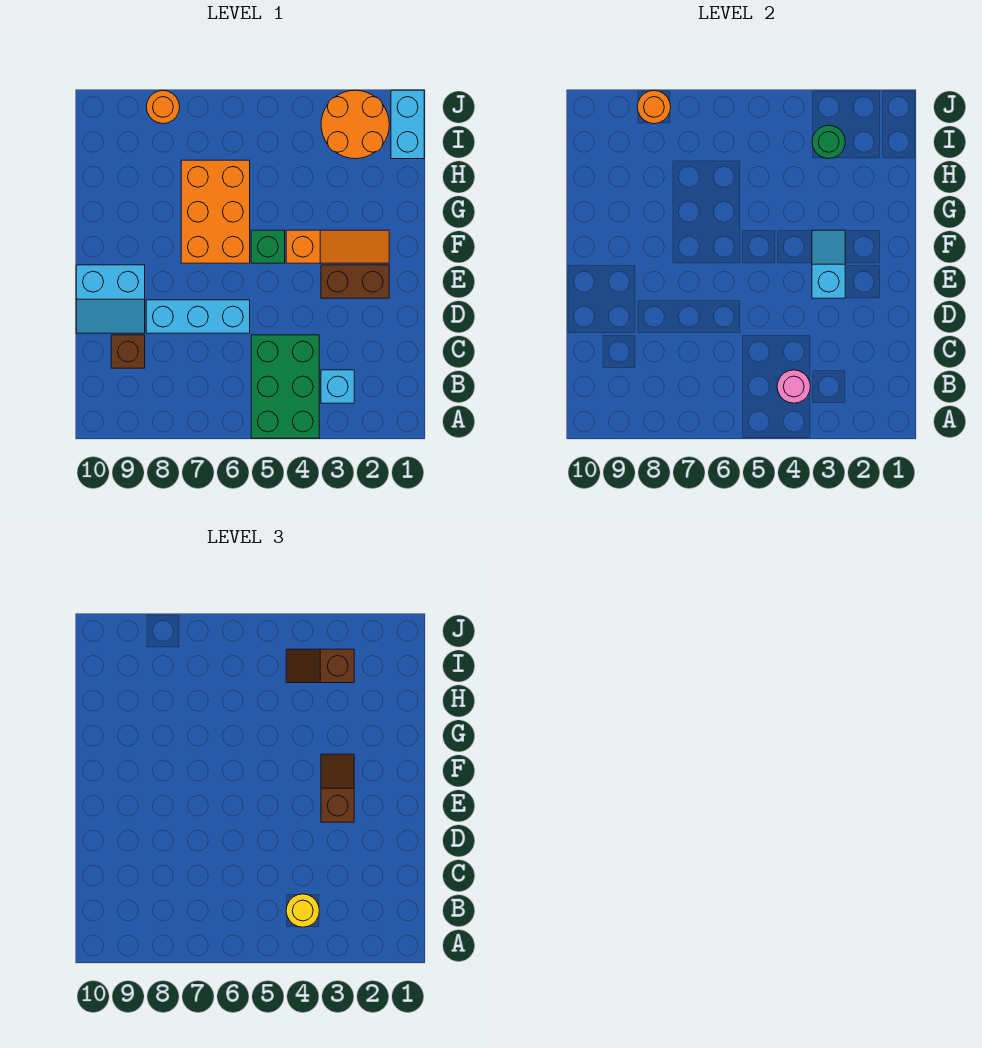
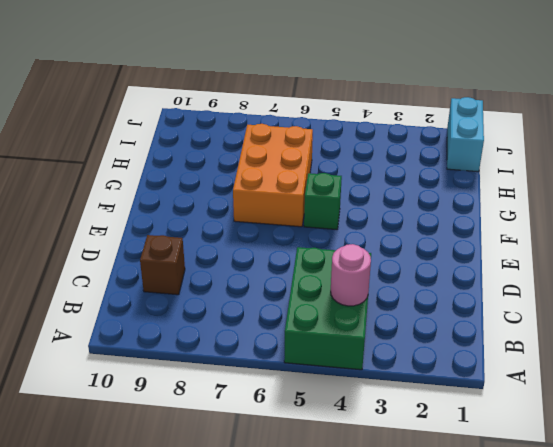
none -> cyan 1x1 brick [321,370,354,403]
none -> cyan 1x3 brick [146,300,250,333]
none -> cyan 2x2 slope [76,265,145,333]

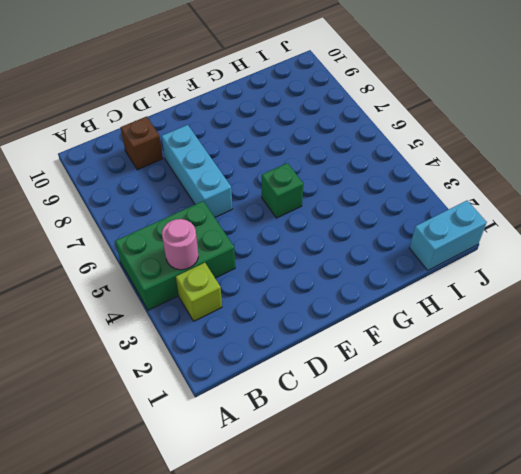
lime 1x1 brick [176,263,222,321] -> cyan 1x1 brick [321,370,354,403]
none -> cyan 2x2 slope [76,265,145,333]
none -> brown 1x2 brick [321,265,389,298]
none -> orange 1x3 slope [286,230,389,263]

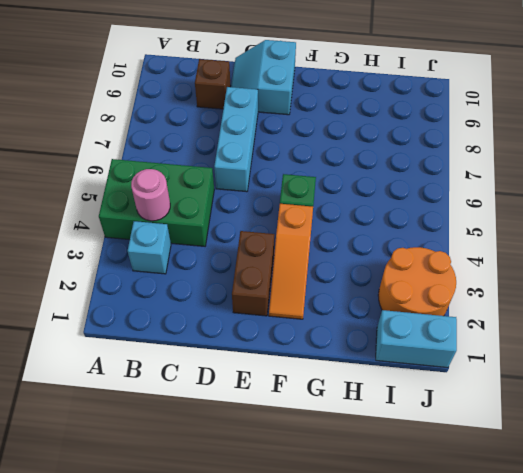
none -> orange 2x3 brick [181,160,250,263]
none -> orange 1x1 round brick [146,90,180,124]
none -> cyan 1x2 slope [812,230,845,298]

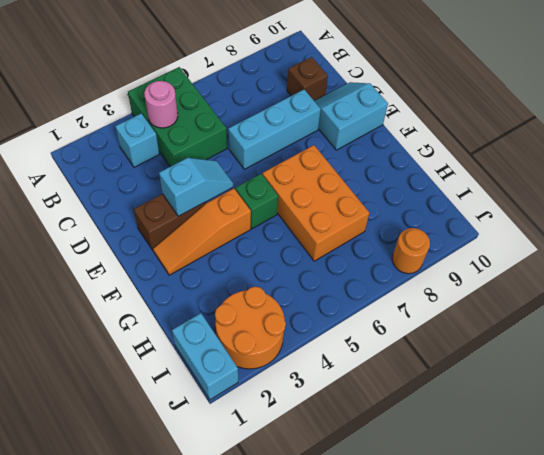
cyan 1x2 slope [159,158,233,216] -> cyan 1x2 slope turned to [812,230,845,298]
none -> green 1x1 round brick [812,125,845,159]
none -> orange 1x1 round brick [637,90,671,124]
none -> yellow 1x1 round brick [286,894,319,927]

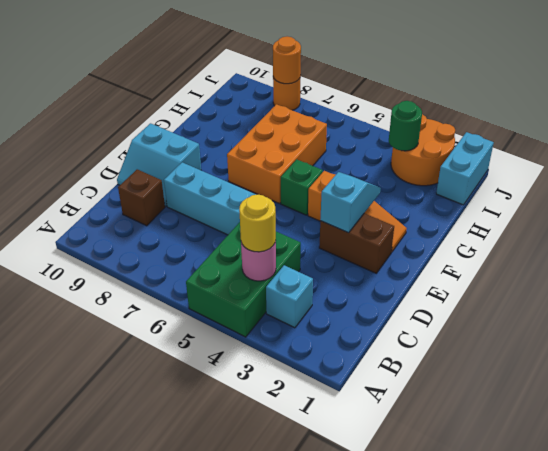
none -> brown 1x2 slope [321,754,354,822]
none -> brown 1x2 slope [286,649,354,683]

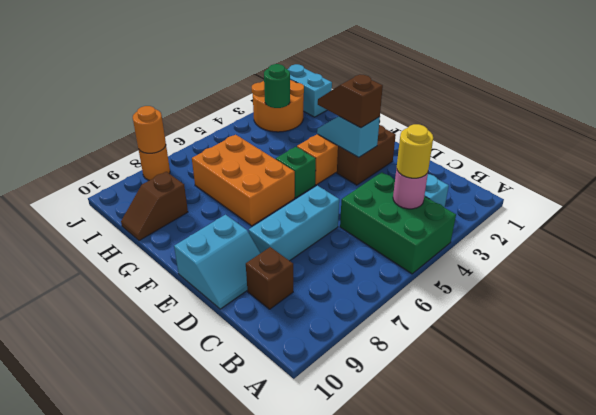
brown 1x2 slope [121,172,188,241] -> brown 1x2 slope moved to [286,649,354,683]

